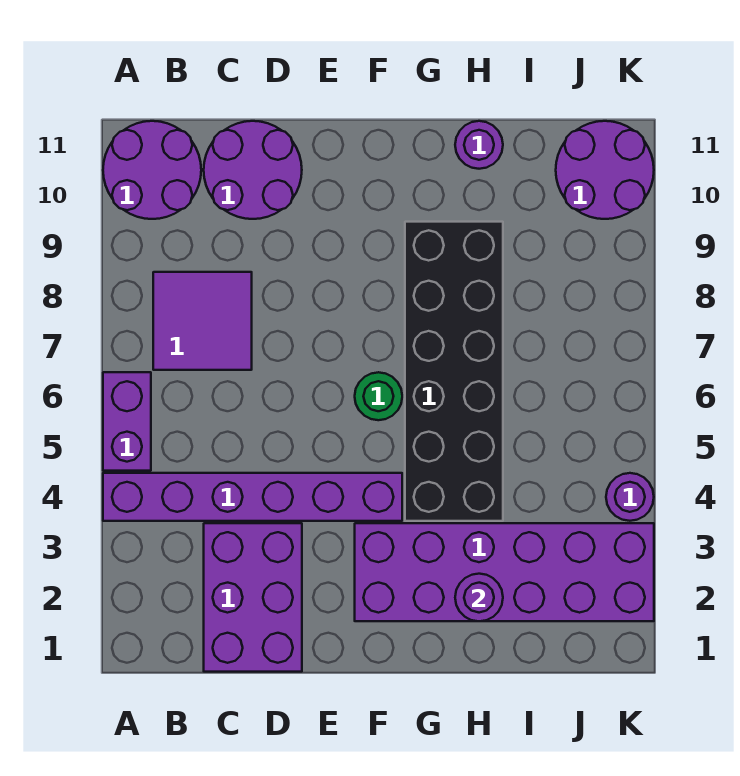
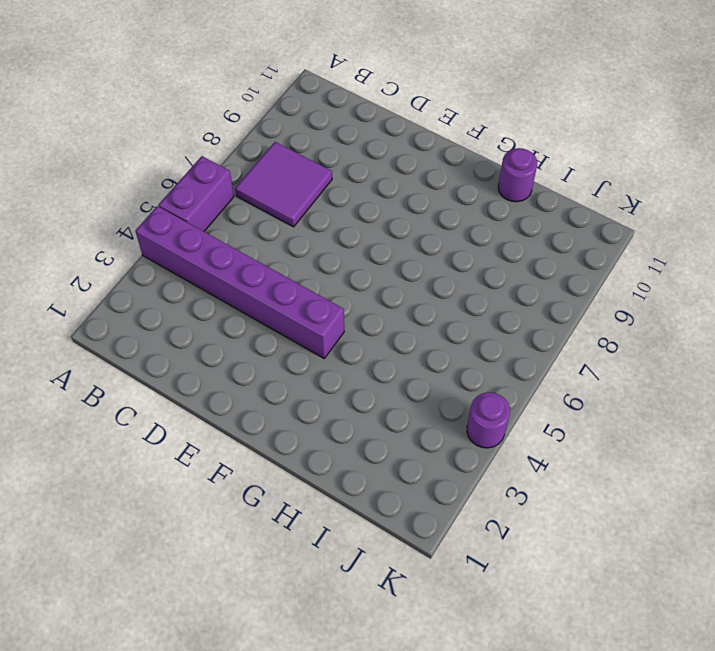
none -> purple 2x2 round brick [103,121,201,219]
none -> purple 2x3 brick [204,523,302,672]
none -> purple 2x2 round brick [204,121,302,219]

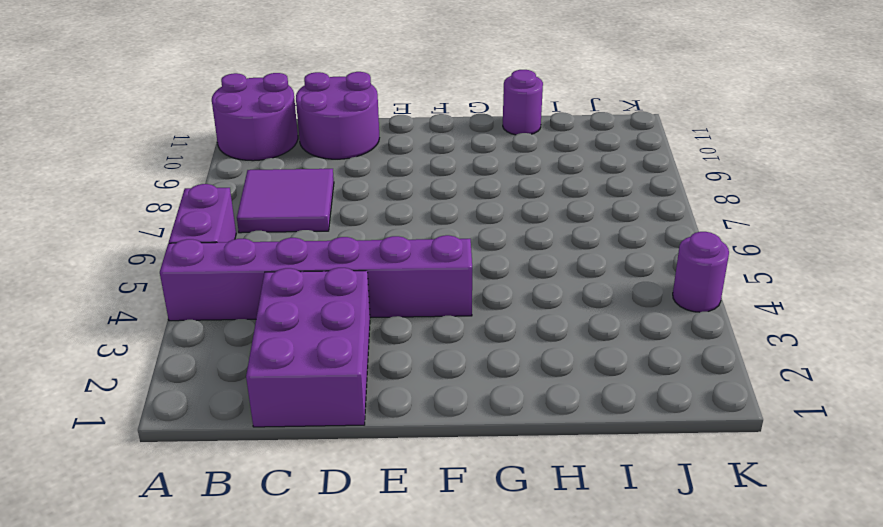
none -> purple 2x6 brick [355,523,654,621]
none -> green 1x1 round brick [355,372,402,420]
none -> black 2x6 brick [405,222,503,521]

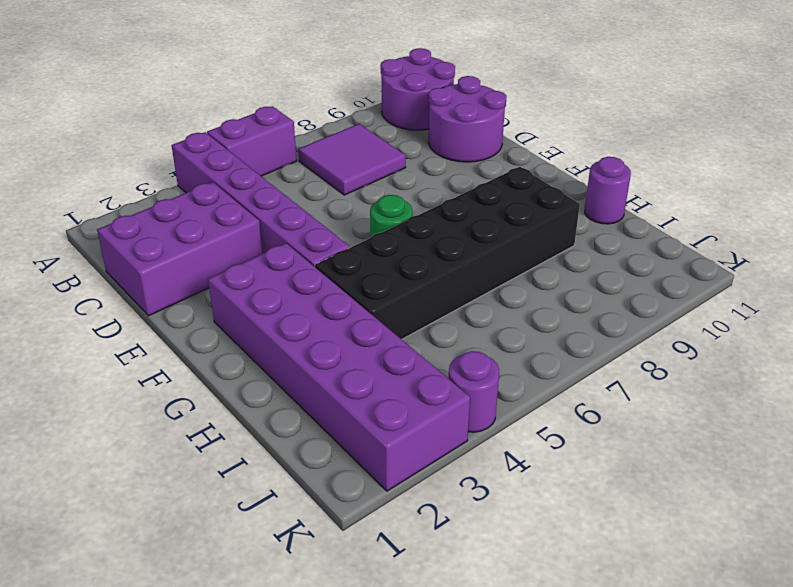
none -> purple 2x2 round brick [556,121,654,219]
none -> purple 1x1 round brick [455,574,503,621]

